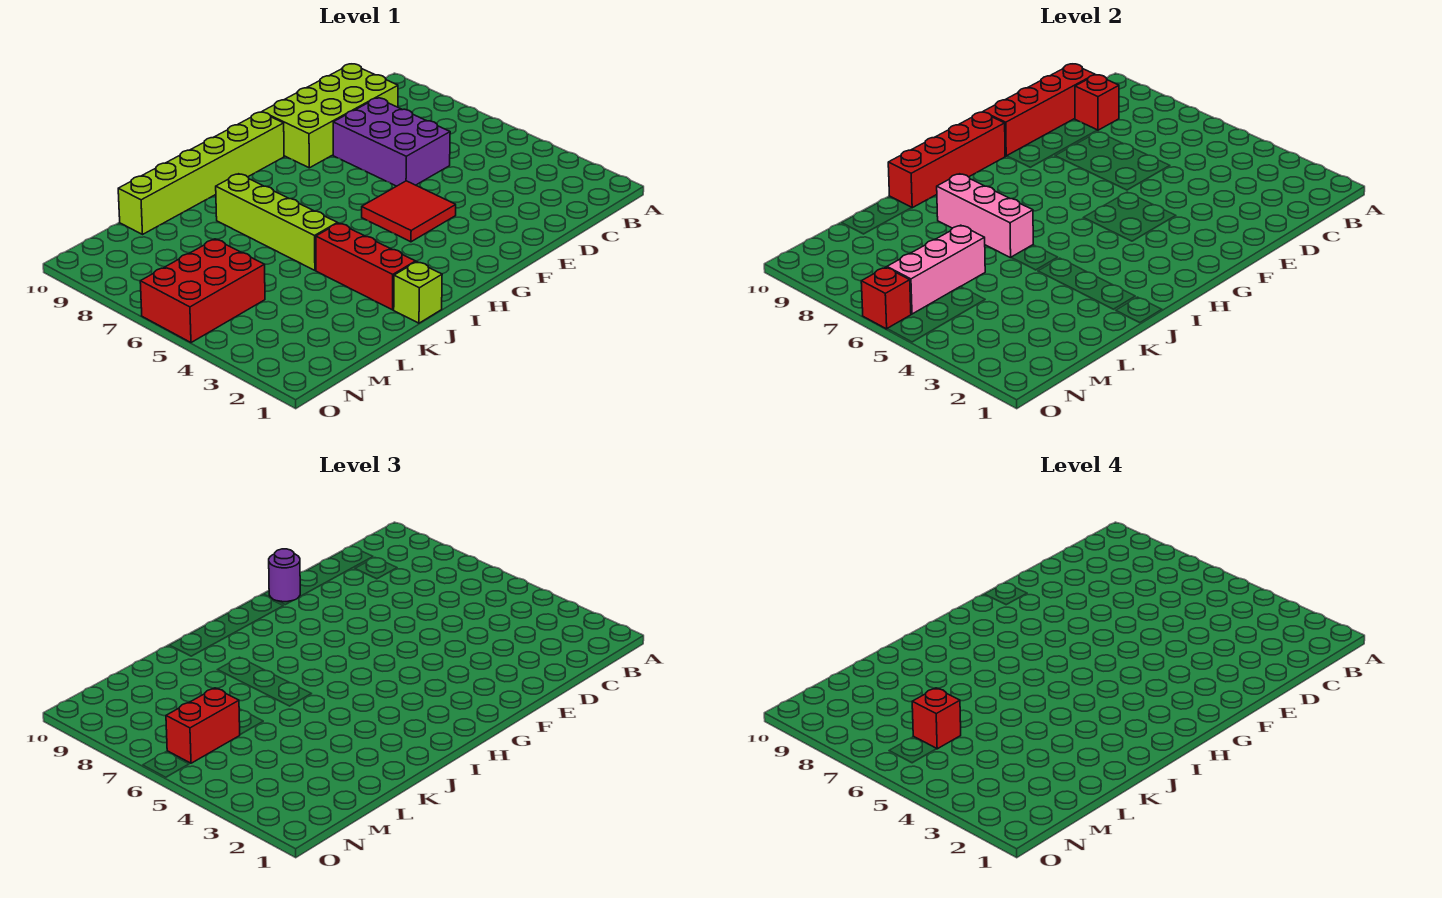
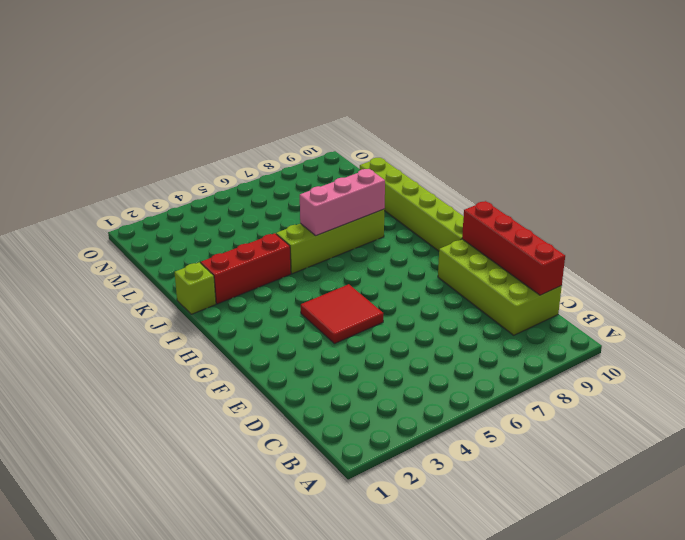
none -> purple 2x3 brick [333,98,450,186]
none -> red 2x3 brick [140,239,265,343]
none -> red 1x1 brick [1075,75,1119,130]

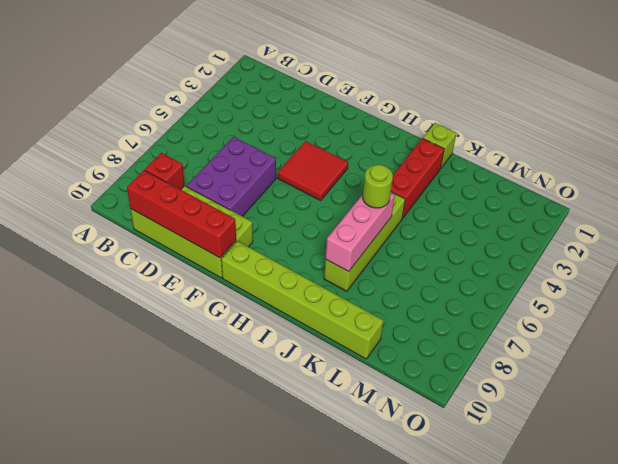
lime 1x1 round brick [363,165,393,208] -> none
none -> red 2x3 brick [140,239,265,343]
none -> red 1x4 brick [888,112,1005,208]
none -> pink 1x3 brick [887,225,985,314]

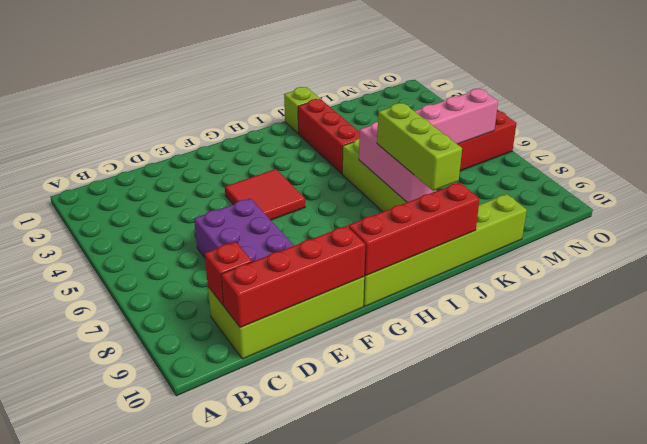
lime 1x3 brick [377,103,462,191] -> none
none -> red 1x1 brick [861,267,911,329]
none -> purple 1x1 round brick [269,549,300,602]
none -> red 1x2 brick [166,688,240,763]

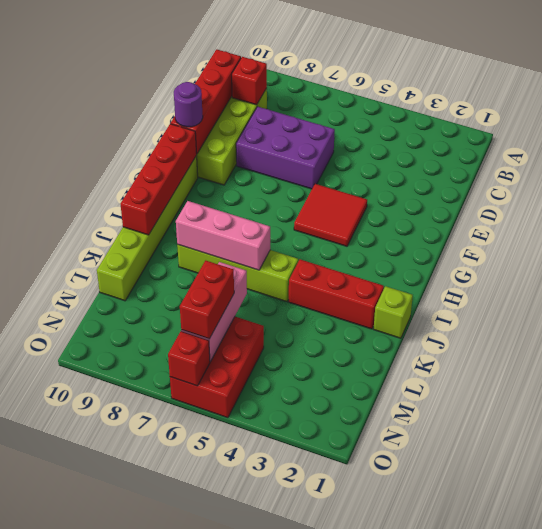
none -> red 1x1 brick [912,688,961,749]

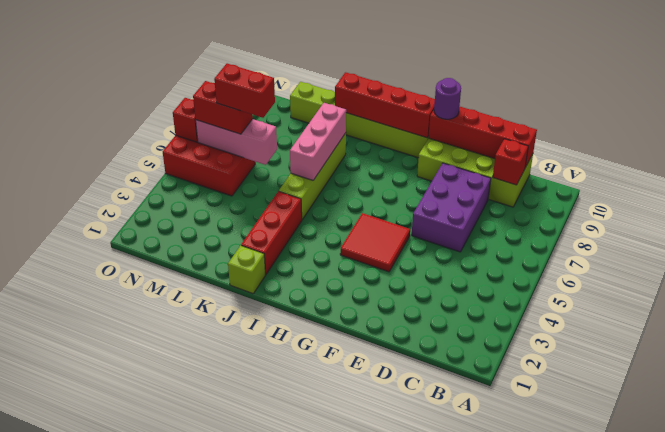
red 1x2 brick [214,63,275,118] -> red 1x1 brick [912,688,961,749]

